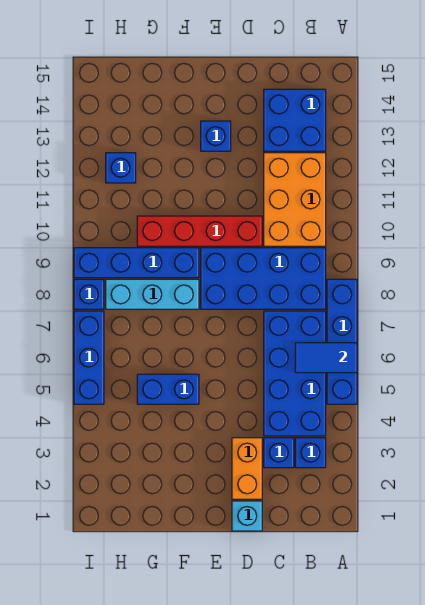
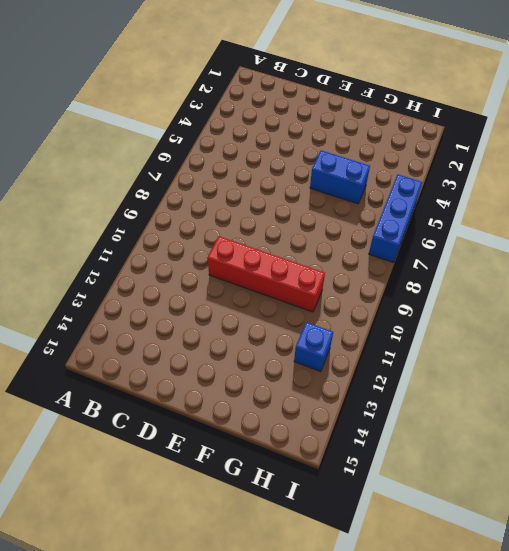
none -> blue 1x4 brick [327,279,357,404]
none -> blue 1x1 brick [295,438,326,468]
none -> blue 2x4 brick [264,311,326,436]

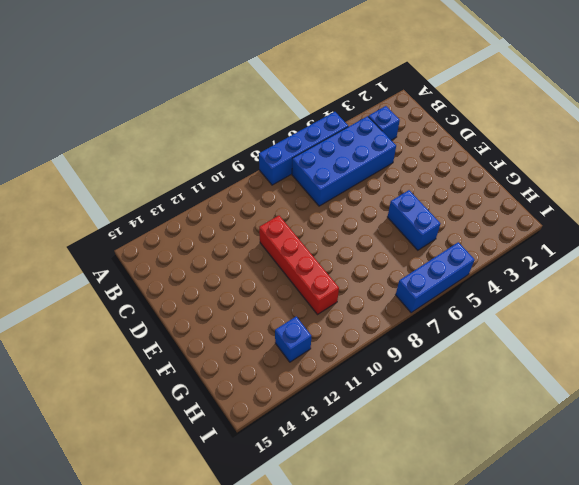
none -> blue 2x4 brick [201,248,326,309]
none -> orange 2x3 brick [264,153,326,246]
none -> blue 2x2 brick [264,89,326,151]

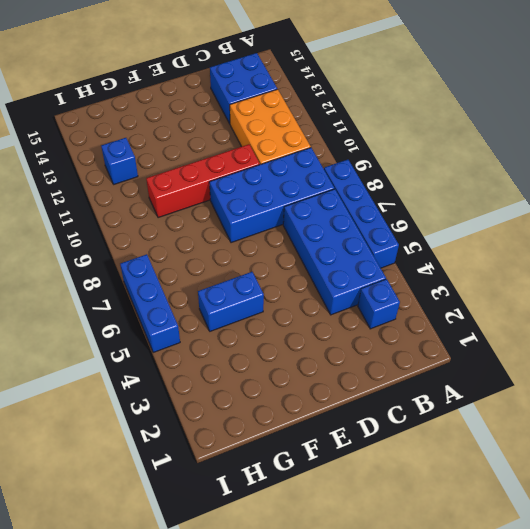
none -> blue 1x1 brick [264,438,294,468]
none -> cyan 1x1 brick [232,501,262,531]
none -> orange 1x2 brick [232,438,262,499]

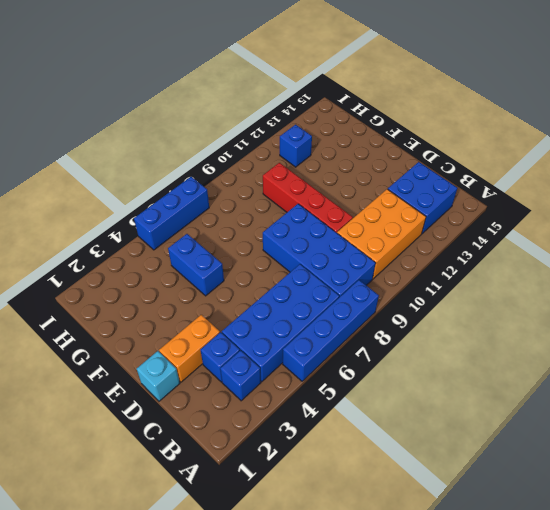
none -> blue 1x1 brick [201,121,231,151]
none -> cyan 1x3 brick [106,279,199,309]
none -> blue 1x4 brick [74,248,199,278]

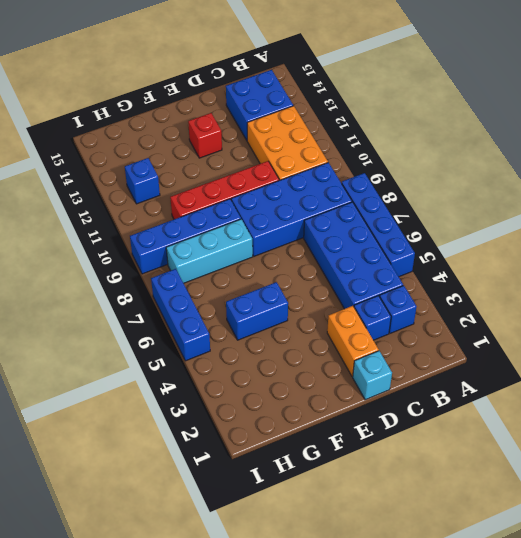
red 1x1 brick [188,113,222,158] -> blue 1x1 brick [201,121,231,151]
none -> blue 1x1 brick [74,279,104,309]
none -> blue 1x2 tile [295,343,357,373]

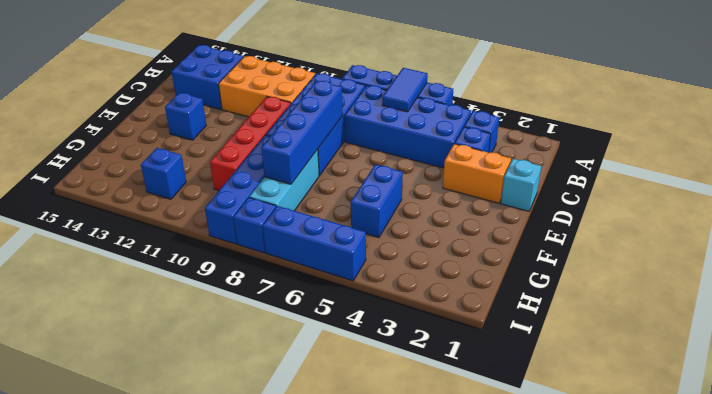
blue 1x4 brick [261,81,343,184] -> none

